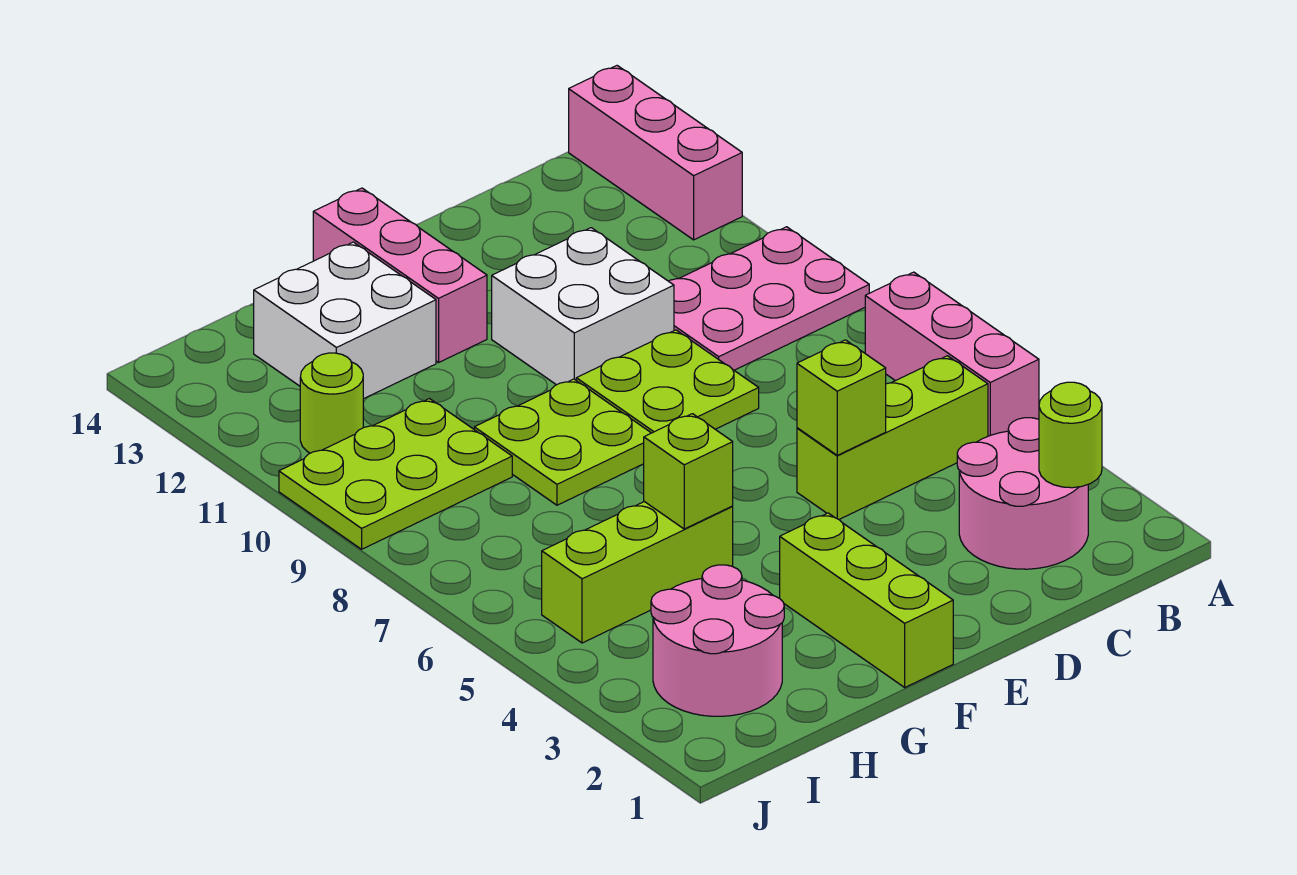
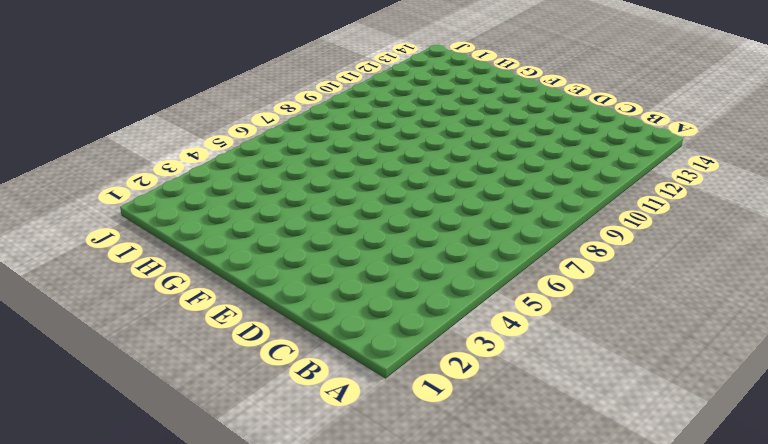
none -> pink 1x3 brick [865,272,1039,436]
none -> pink 2x3 plate [669,227,869,370]
none -> pink 1x3 brick [569,66,742,240]

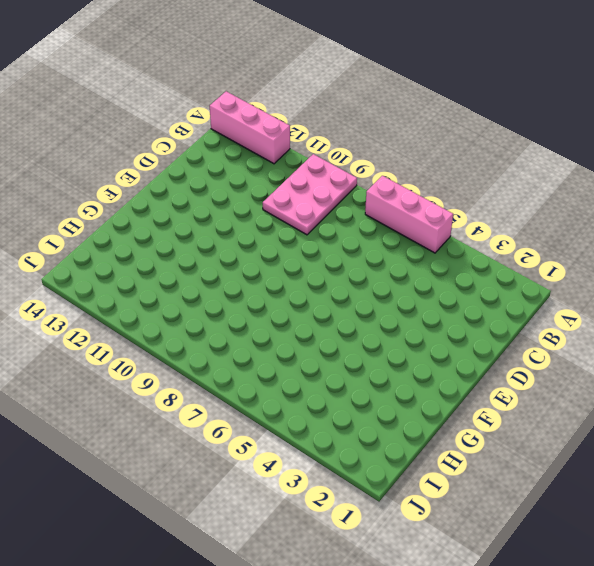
none -> pink 2x2 round brick [957,418,1088,569]
none -> lime 1x3 brick [797,356,988,519]
none -> lime 2x2 plate [576,330,759,433]

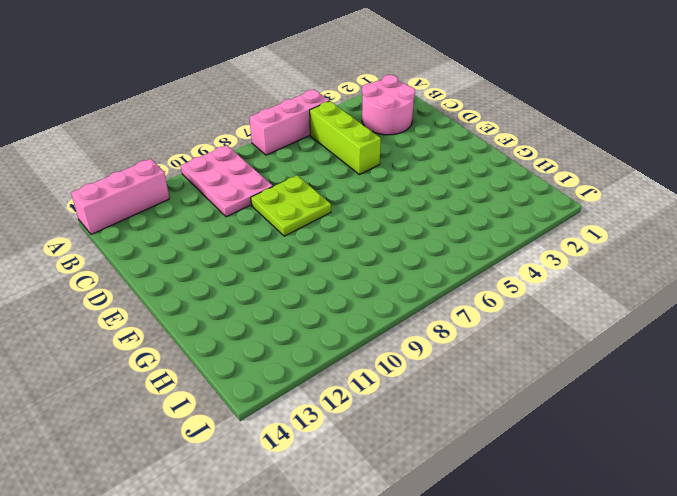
none -> white 2x2 brick [492,228,674,385]
none -> lime 1x3 brick [780,513,953,687]
none -> lime 2x2 plate [474,379,651,505]

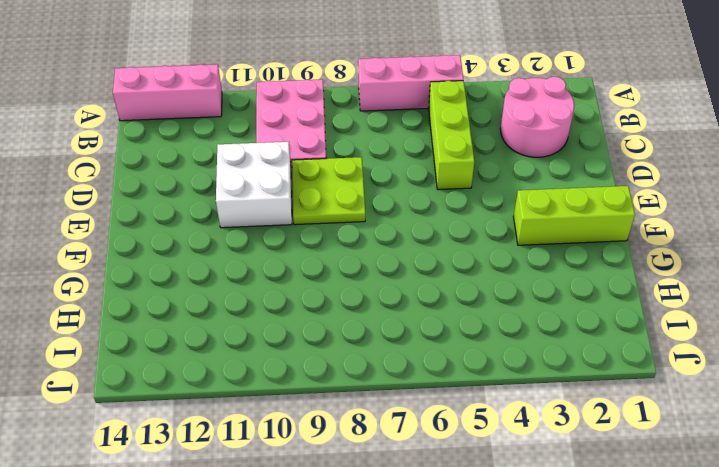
none -> lime 2x2 plate [474,379,651,505]
none -> pink 1x3 brick [313,188,487,363]
none -> lime 1x3 brick [542,502,733,643]

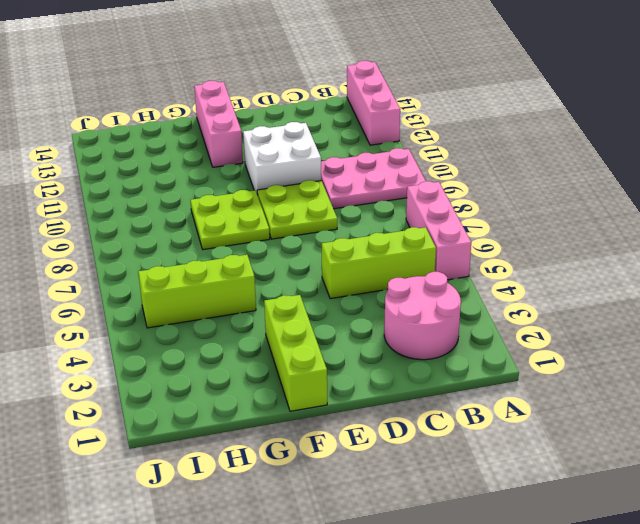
none -> white 2x2 brick [254,242,436,399]
none -> pink 2x2 round brick [651,565,784,716]
none -> lime 2x3 plate [279,399,512,549]

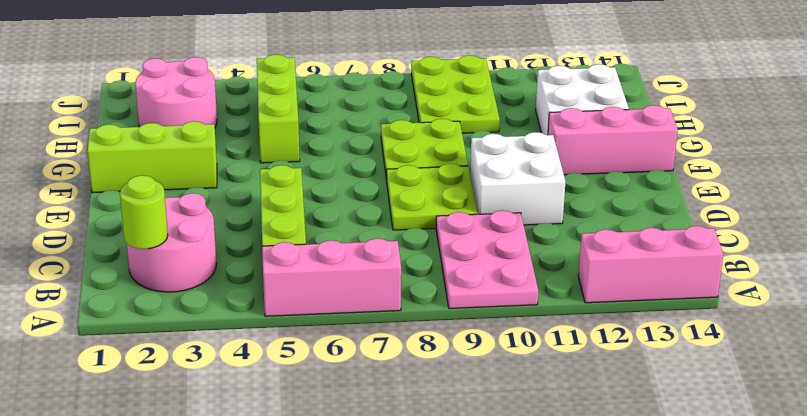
none -> lime 1x1 round brick [300,353,363,453]
none -> lime 1x1 brick [797,340,886,455]
none -> lime 1x1 brick [644,414,733,529]

